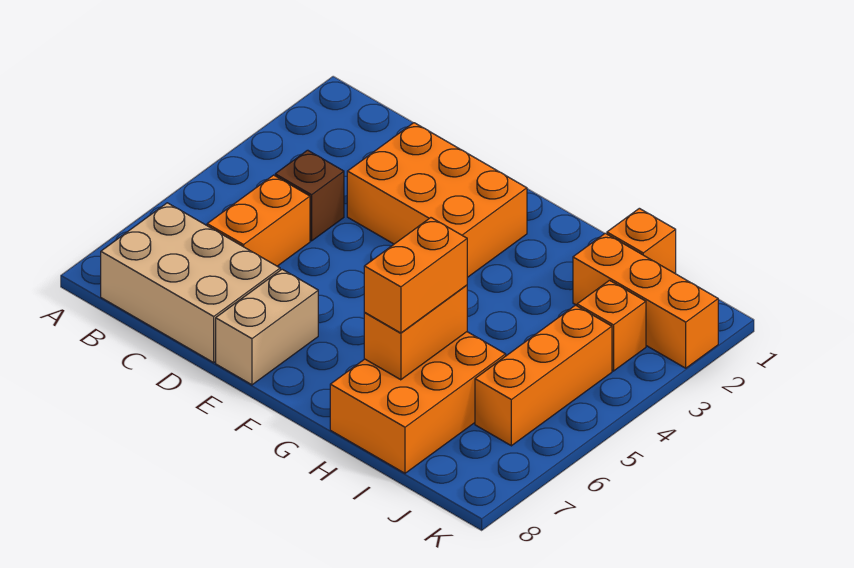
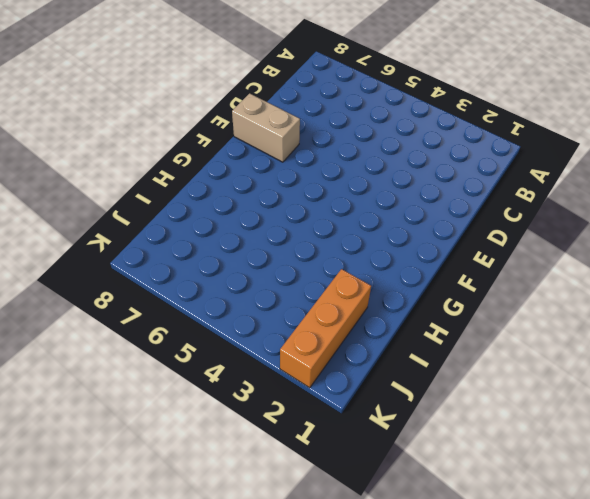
none -> tan 2x3 brick [101,203,280,363]
none -> brown 1x1 brick [275,150,344,241]
none -> orange 1x2 brick [207,175,310,266]

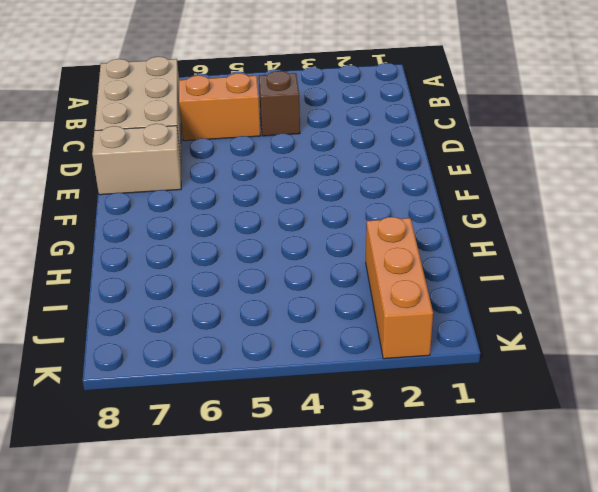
none -> orange 2x3 brick [347,123,527,277]
none -> orange 2x3 brick [330,332,506,473]
none -> orange 1x1 brick [607,208,676,274]

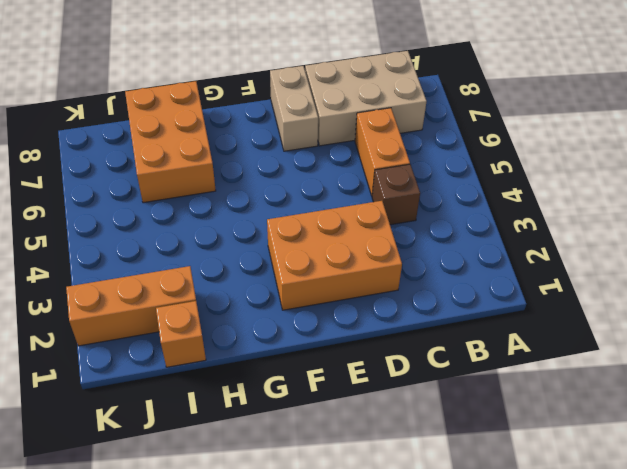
none -> orange 1x1 brick [577,280,646,371]
none -> orange 1x3 brick [475,305,612,446]
none -> orange 1x2 brick [364,285,467,380]

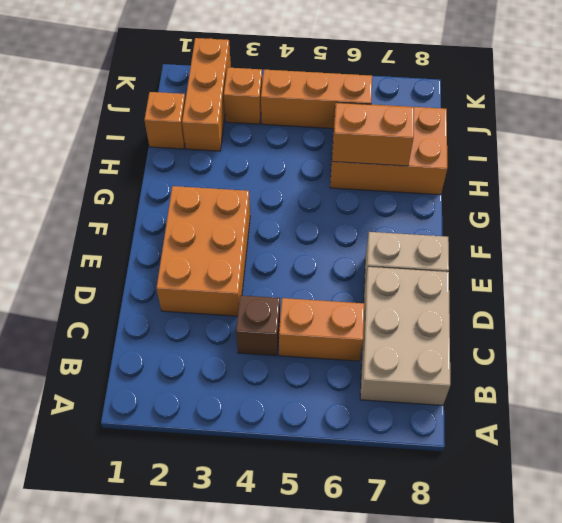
none -> orange 1x2 brick [364,218,467,333]

